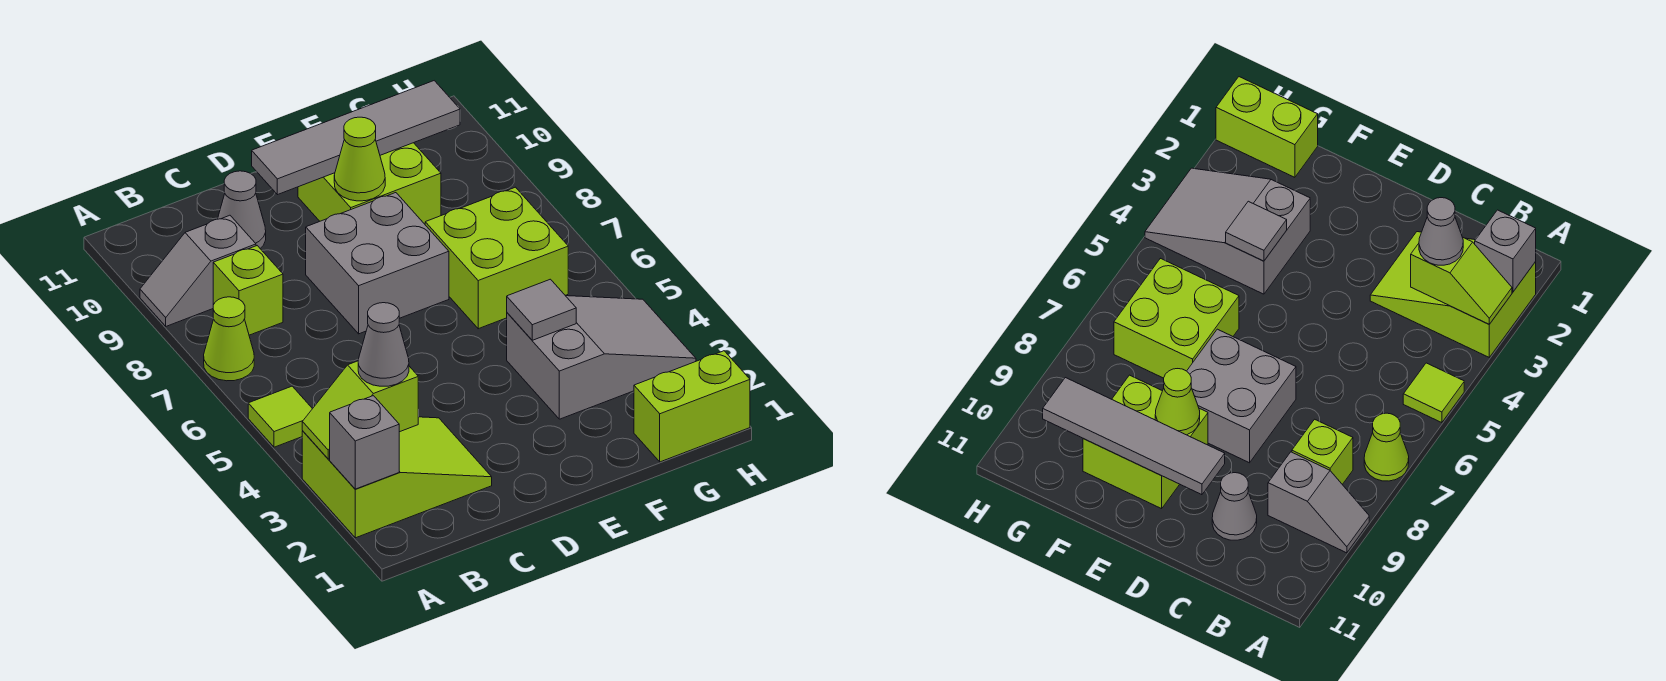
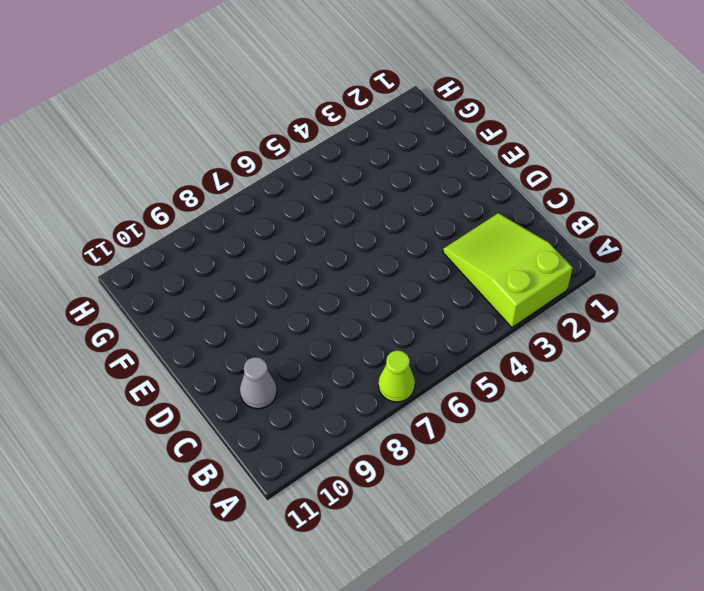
none -> lime 1x1 tile [248,386,312,447]
none -> grey 1x2 slope [140,215,256,326]
none -> lime 1x1 brick [213,246,283,335]

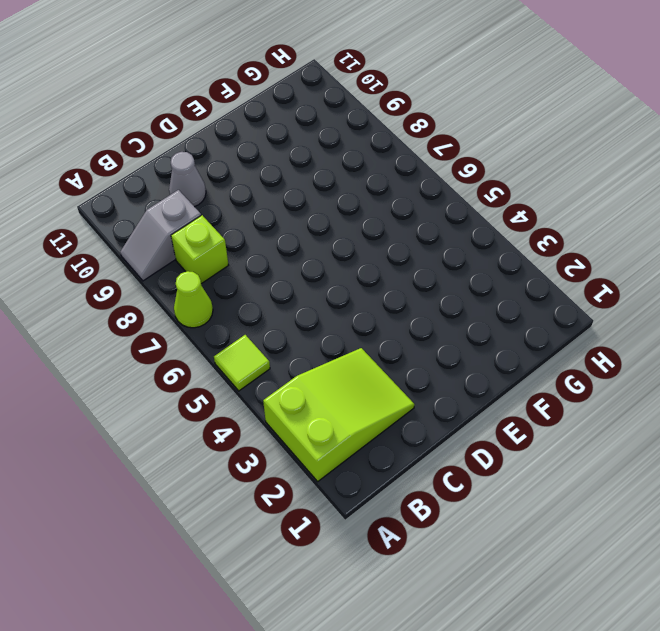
none -> grey 2x2 brick [306,193,449,334]
none -> lime 2x2 brick [298,143,441,224]
none -> grey 2x3 slope [507,296,696,419]

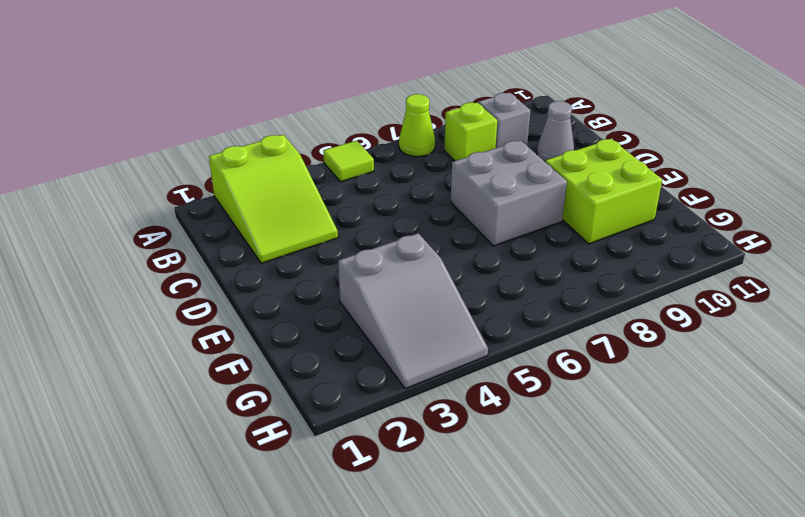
none -> lime 2x2 brick [425,187,568,329]
none -> lime 1x2 brick [634,351,750,462]
none -> grey 1x1 brick [330,396,399,489]

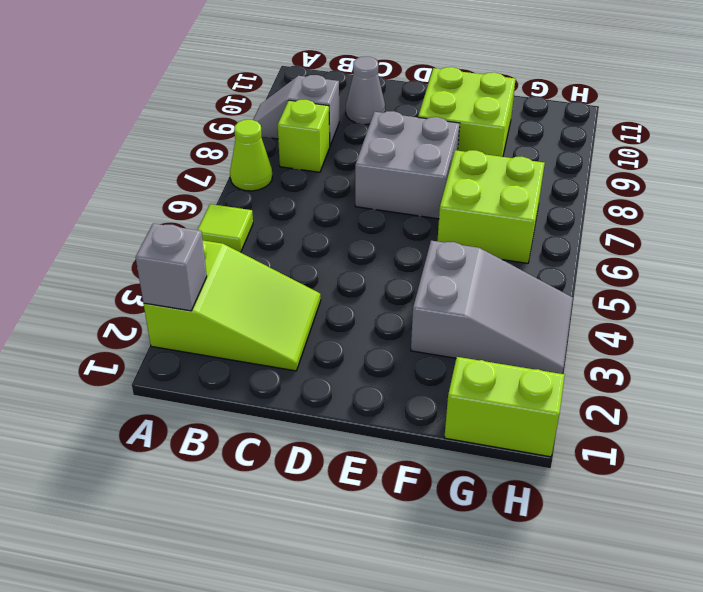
none -> lime 1x2 slope [302,361,418,459]
none -> grey 1x4 tile [252,81,460,195]
none -> lime 1x1 cone [334,117,385,201]

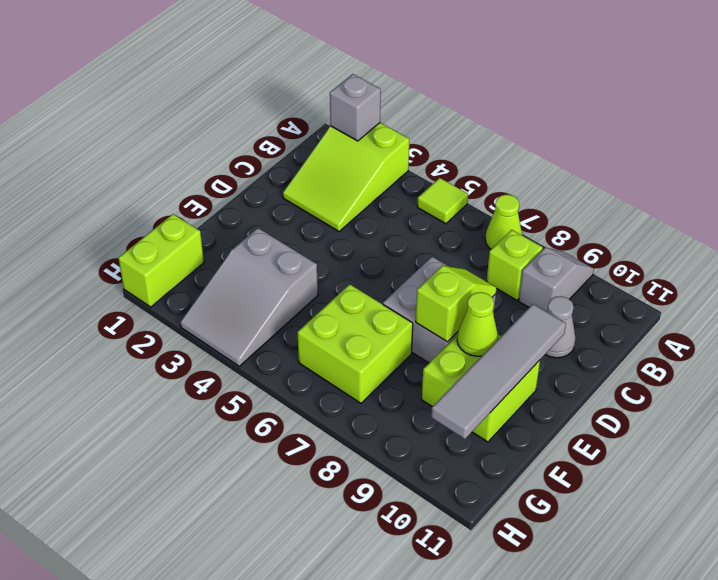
lime 1x2 slope [416,266,496,342] -> lime 1x2 slope moved to [302,361,418,459]
none -> grey 1x1 tile [507,279,576,340]
none -> grey 1x1 cone [358,303,409,386]

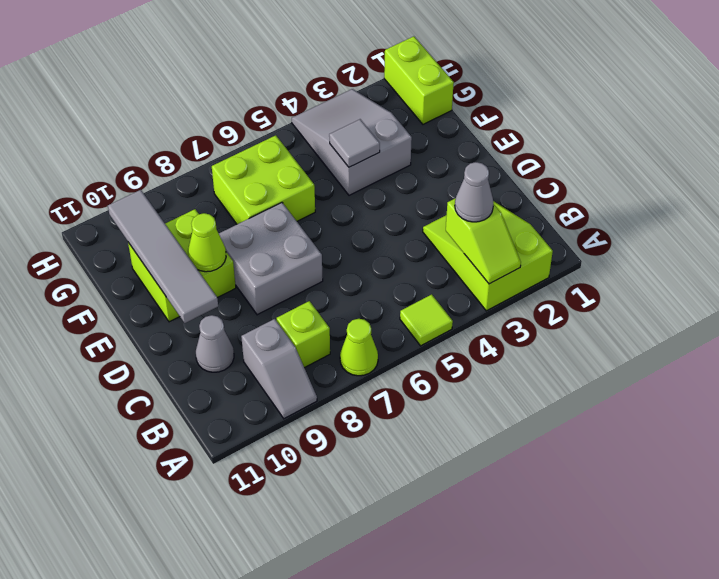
none -> grey 1x1 brick [330,396,399,489]

